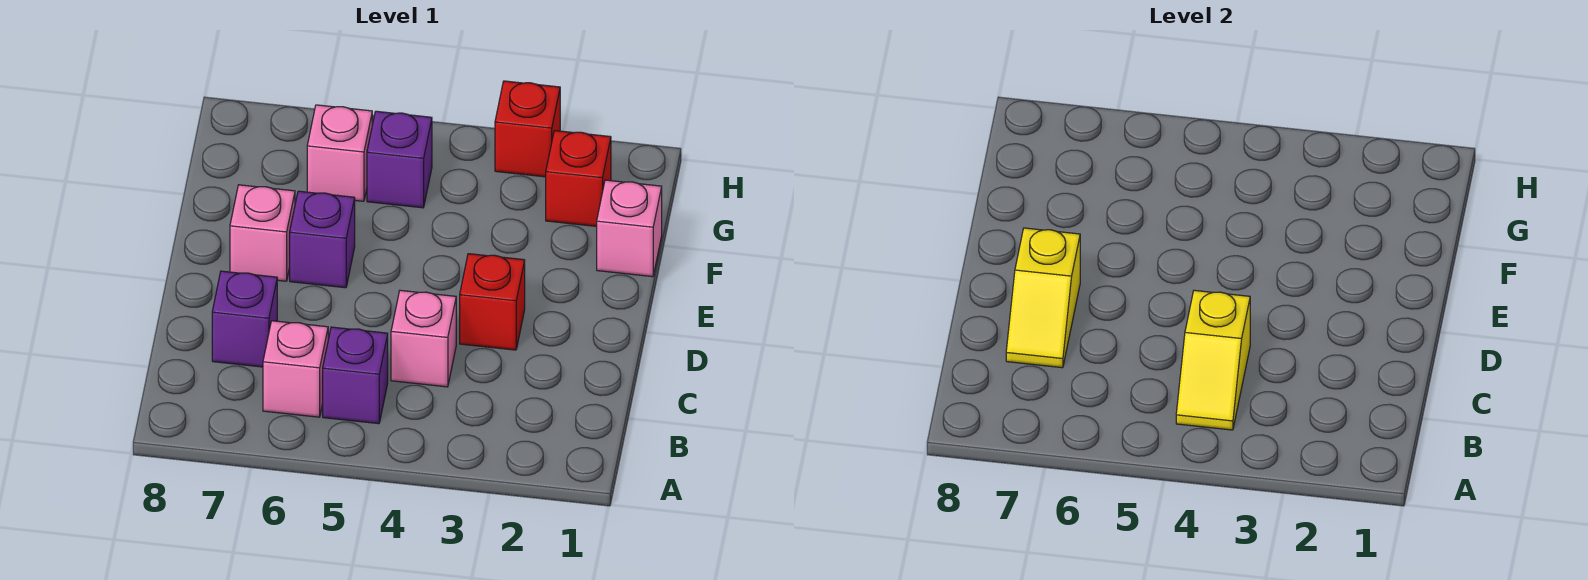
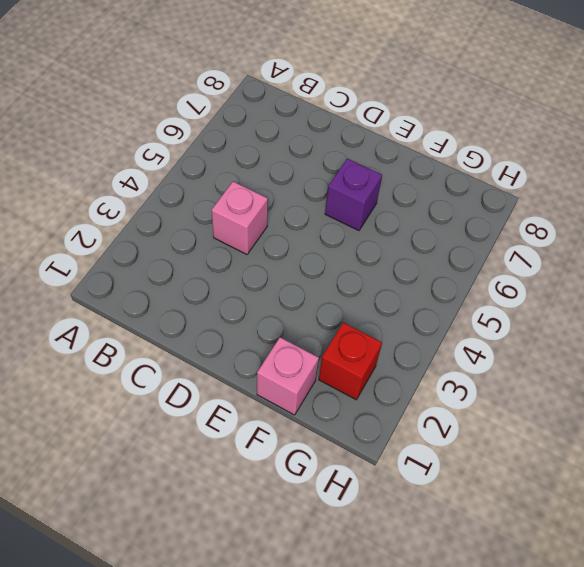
none -> purple 1x1 brick [323,327,388,424]
none -> pink 1x1 brick [263,321,328,417]
none -> purple 1x1 brick [212,271,277,367]

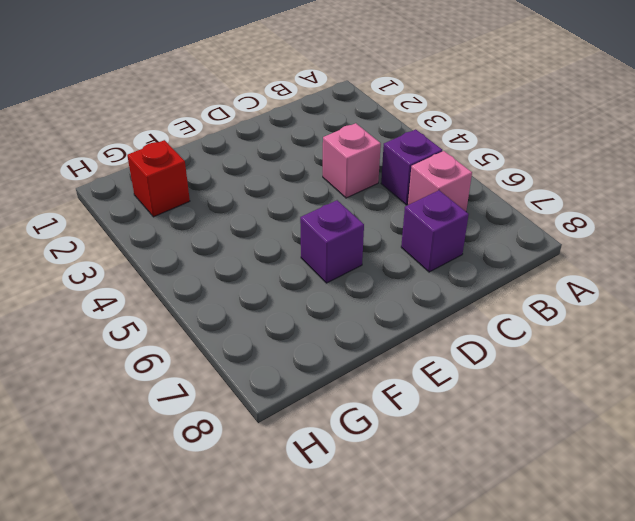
none -> red 1x1 brick [460,254,525,350]
none -> pink 1x1 brick [230,185,295,281]
none -> pink 1x1 brick [597,180,662,277]

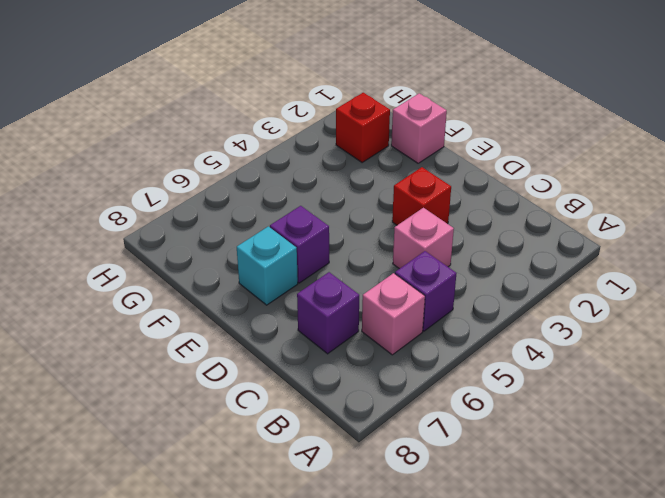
cyan 1x1 brick [237,226,298,305] -> pink 1x1 brick [230,185,295,281]
none -> purple 1x1 brick [367,111,432,208]
none -> pink 1x1 brick [307,105,372,201]
none -> red 1x1 brick [495,81,560,177]

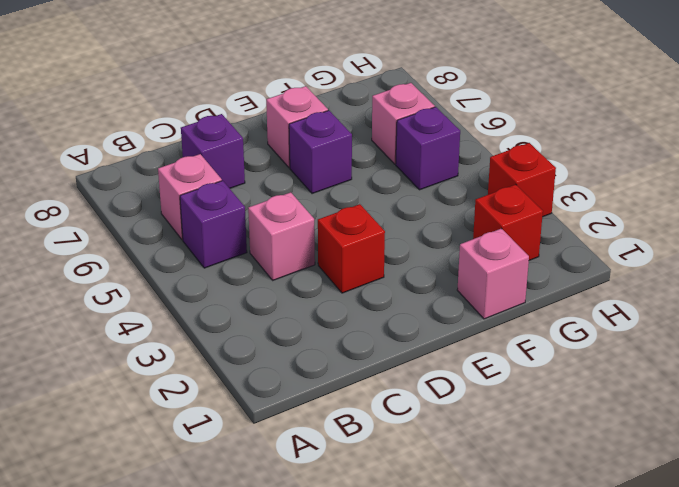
none -> yellow 1x2 slope [1176,290,1250,430]
none -> yellow 1x2 slope [1006,228,1080,368]

